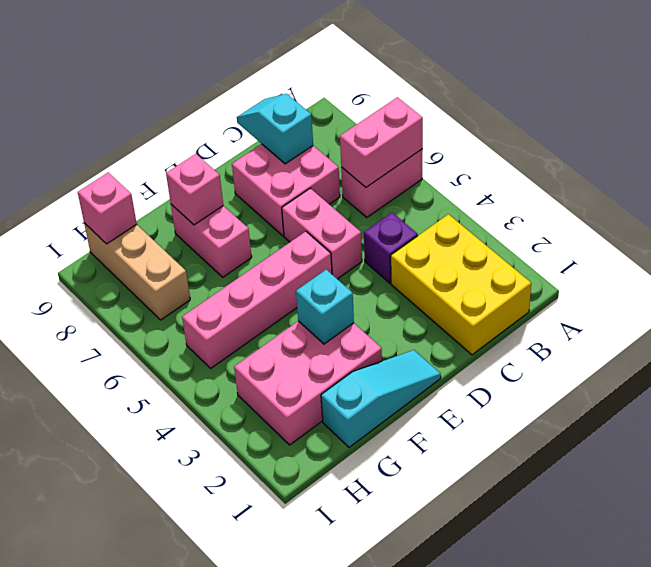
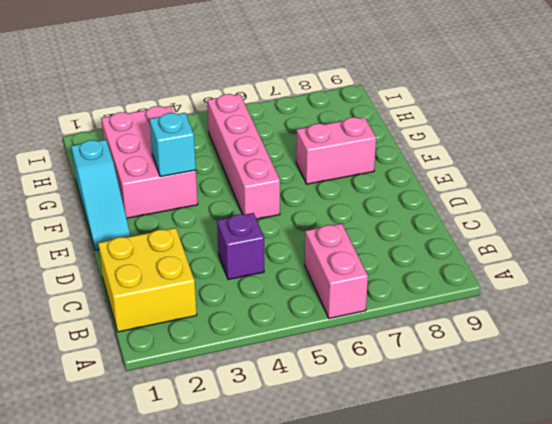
yellow 2x2 brick [98,228,197,332] -> yellow 2x3 brick [391,214,531,355]
none -> pink 2x2 brick [232,144,340,236]
none -> pink 1x2 brick [282,188,362,279]
none -> tan 1x3 brick [84,223,190,320]

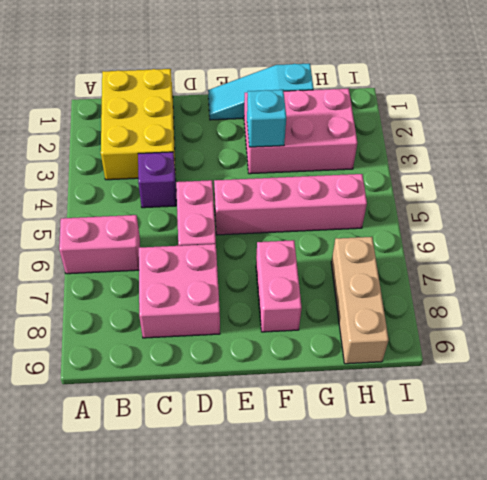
none -> pink 1x2 brick [340,97,423,187]
none -> cyan 1x2 slope [237,94,313,164]
none -> pink 1x1 brick [166,154,223,225]

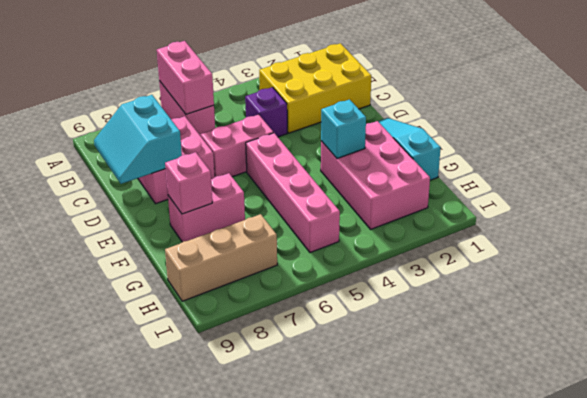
cyan 2x2 slope [94,95,182,184] -> cyan 1x2 slope [237,94,313,164]
none -> pink 1x1 brick [78,172,137,244]

